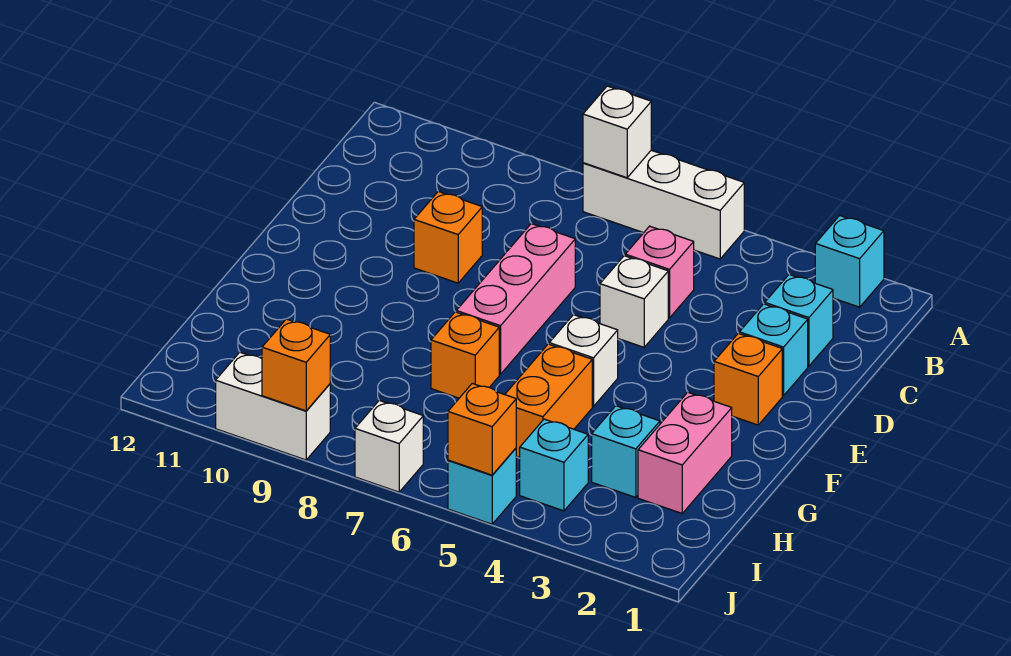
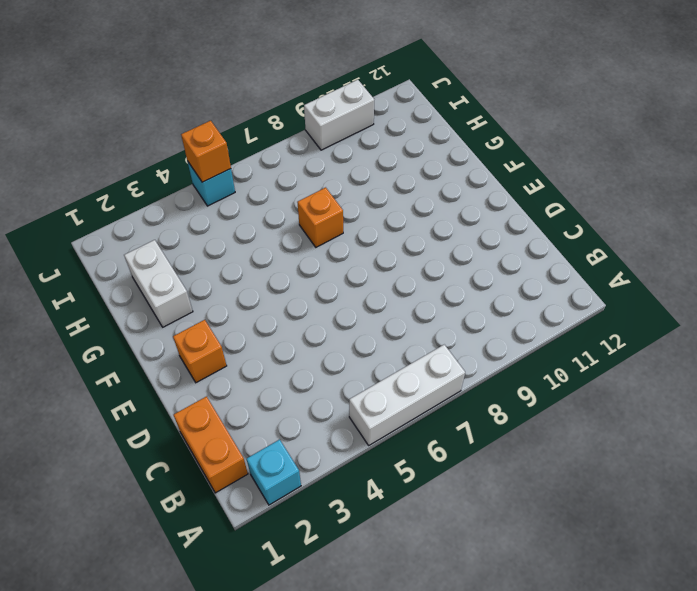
orange 1x2 brick [174,397,248,493] -> orange 1x2 brick moved to [505,344,592,457]
white 1x2 brick [124,240,193,327] -> pink 1x2 brick [638,392,732,513]
none -> cyan 1x1 brick [765,274,833,366]
none -> pink 1x1 brick [625,226,694,318]
none -> cyan 1x1 brick [739,304,808,396]

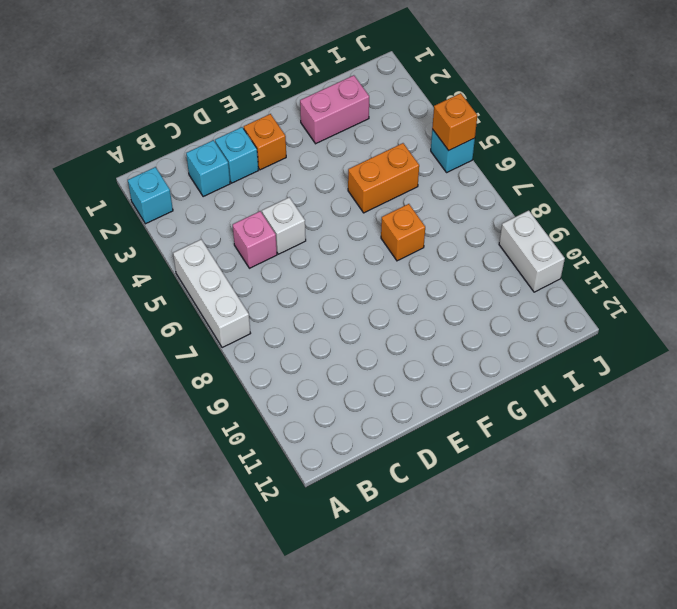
none -> pink 1x3 brick [456,223,575,374]
none -> orange 1x1 brick [414,191,482,283]
none -> white 1x1 brick [549,315,618,406]

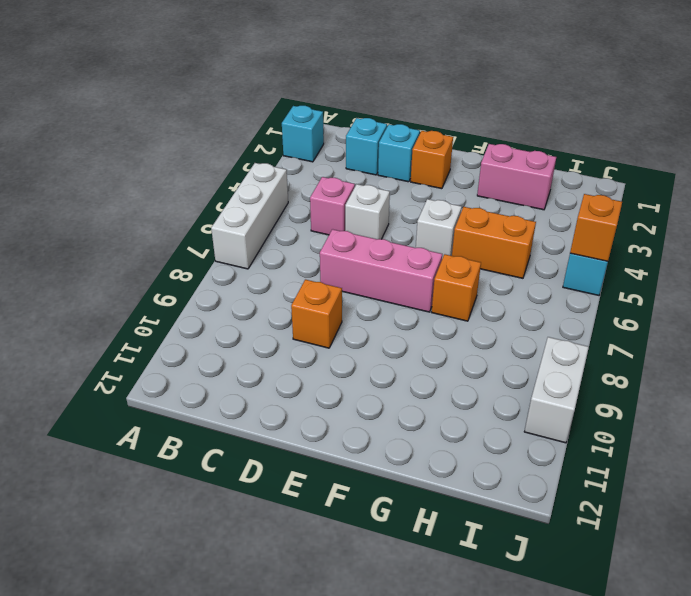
none -> cyan 1x1 brick [592,406,660,498]
none -> cyan 1x1 brick [520,419,588,511]
none -> white 1x1 brick [355,400,423,492]

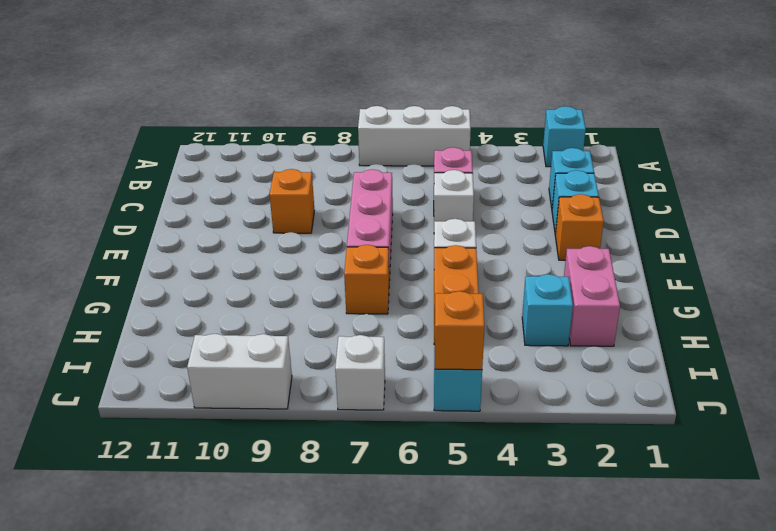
none -> cyan 1x1 brick [520,419,588,511]
none -> white 1x1 brick [583,86,651,178]
none -> orange 1x1 brick [262,319,330,411]

